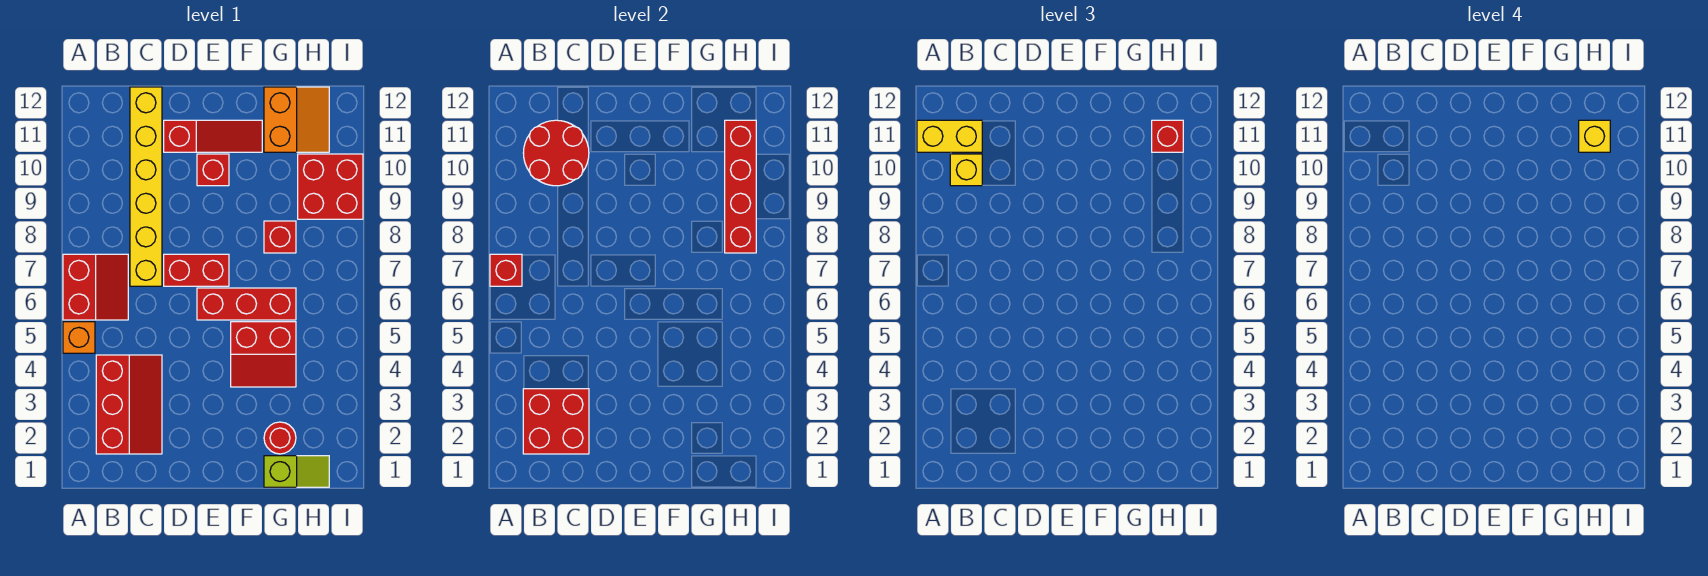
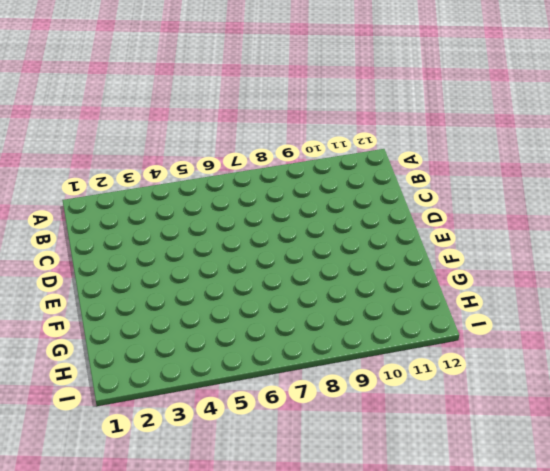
none -> orange 1x1 brick [63,322,95,353]
none -> red 2x2 slope [63,254,128,320]
none -> red 2x3 slope [96,355,162,454]

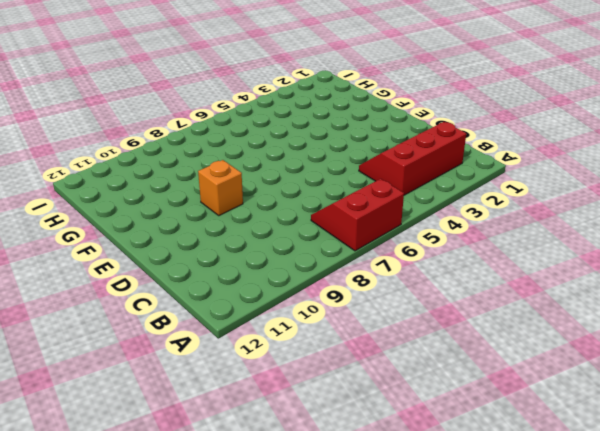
orange 1x1 brick [198,160,243,216] -> orange 1x1 brick moved to [63,322,95,353]
none -> yellow 1x6 brick [130,87,162,286]
none -> red 1x2 brick [164,254,229,286]
none -> red 1x3 slope [164,120,262,152]

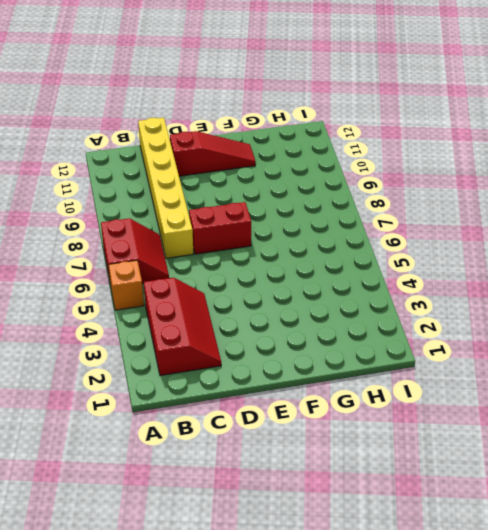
none -> red 1x3 brick [197,288,296,320]
none -> red 1x1 brick [197,154,229,186]
none -> red 2x2 slope [231,322,296,387]

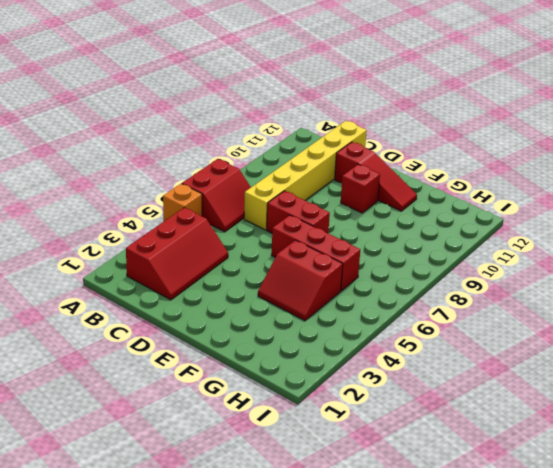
none -> lime 1x2 slope [264,456,329,487]
none -> red 1x1 round brick [264,422,296,454]
none -> red 1x1 brick [264,221,296,253]

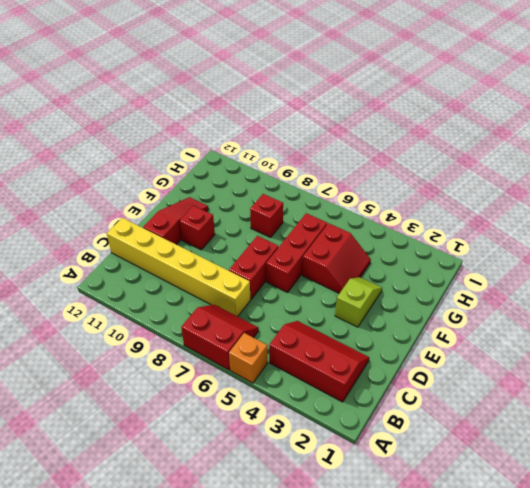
lime 1x2 slope [335,277,382,327] -> lime 1x2 slope moved to [264,456,329,487]
none -> red 1x1 round brick [264,422,296,454]
none -> orange 2x2 slope [264,87,329,152]
none -> red 2x2 brick [298,154,363,219]

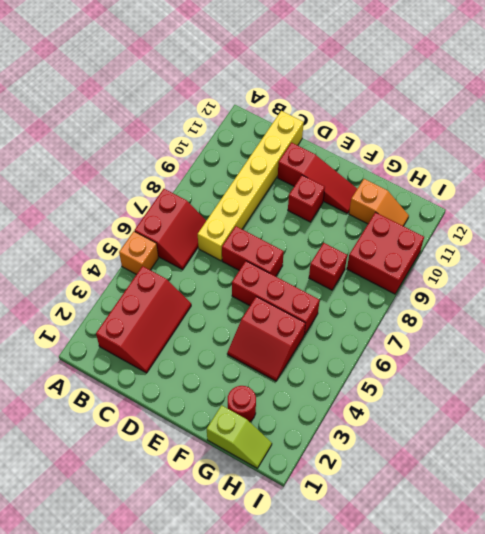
orange 1x2 slope [349,179,409,226] -> orange 2x2 slope [264,87,329,152]
none -> red 1x1 brick [490,254,522,286]
none -> red 2x2 brick [523,389,589,454]
none -> red 2x2 round brick [523,120,589,186]

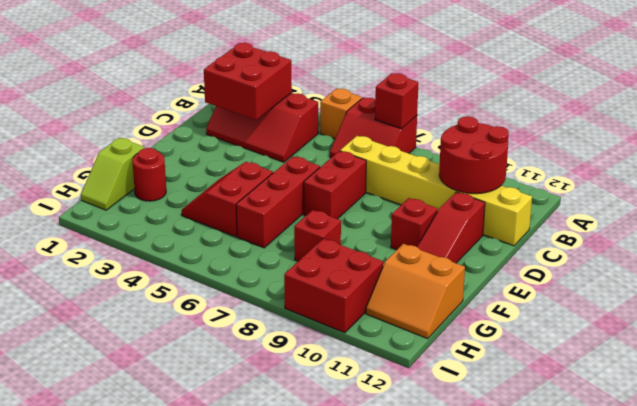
none -> red 1x4 brick [725,120,756,253]
none -> yellow 1x2 brick [917,120,982,152]
none -> yellow 1x1 brick [950,154,982,186]

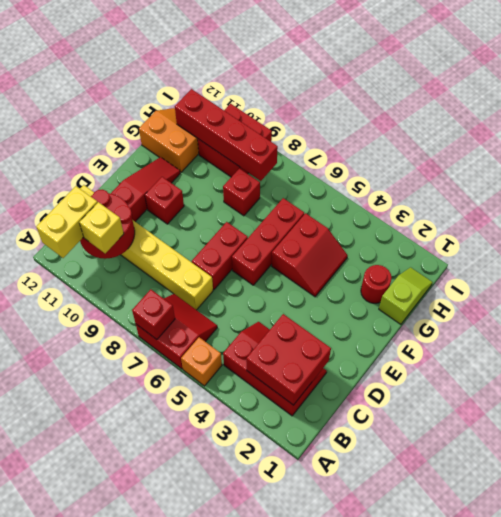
none -> red 1x1 brick [1152,120,1183,152]
none -> yellow 1x1 brick [1579,120,1610,152]

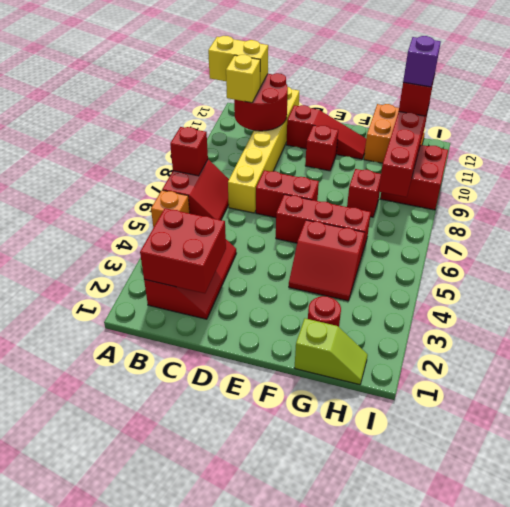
purple 1x1 brick [403,36,441,87] -> yellow 1x1 brick [1579,120,1610,152]

